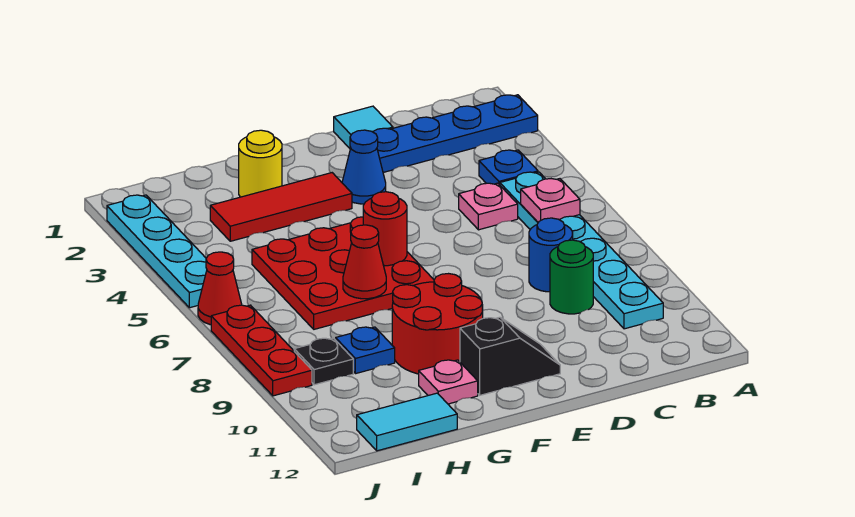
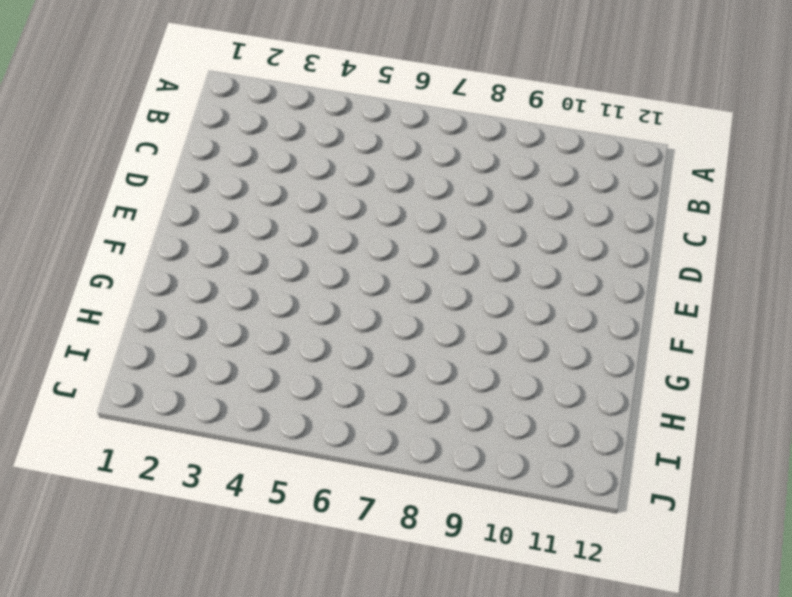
none -> blue 1x4 plate [373,95,538,172]
none -> blue 1x1 plate [479,150,538,185]
none -> cyan 1x6 plate [500,172,663,329]

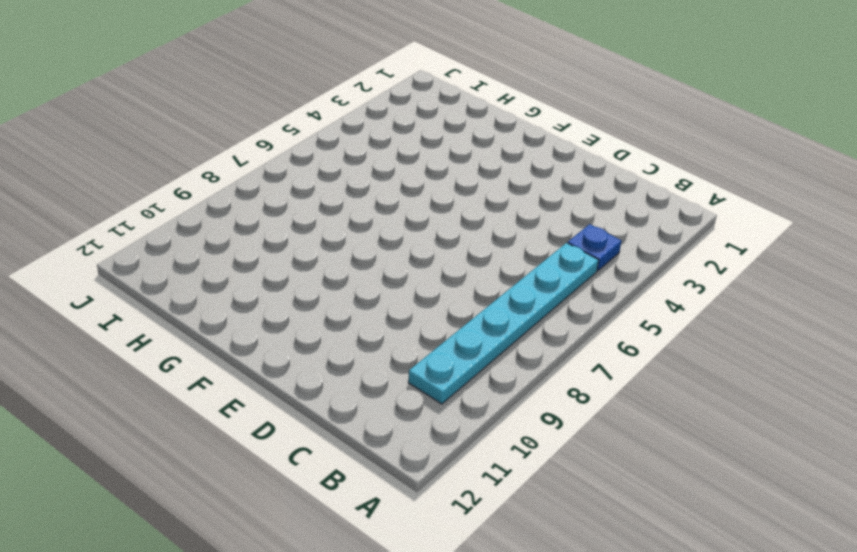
none -> blue 1x4 plate [373,95,538,172]
none -> pink 1x1 plate [459,183,518,230]
none -> blue 1x1 round brick [529,218,573,292]

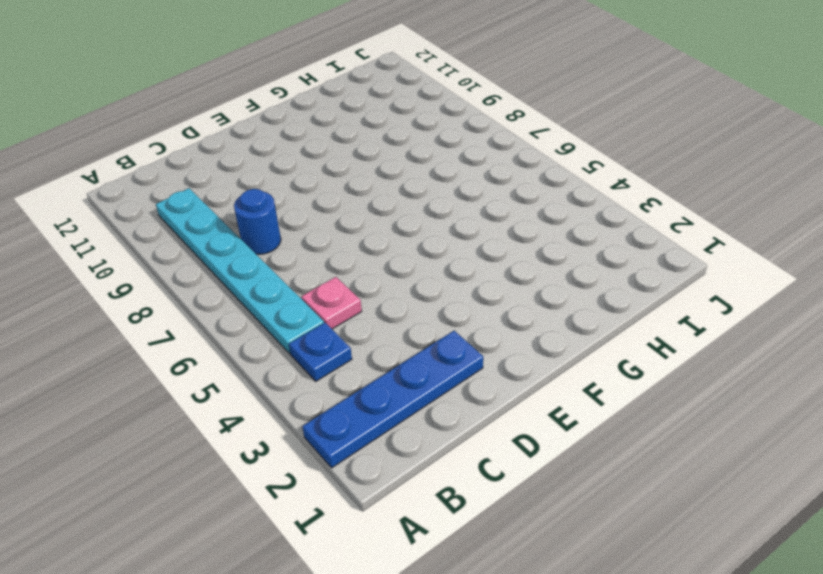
none -> green 1x1 round brick [550,240,593,314]
none -> cyan 1x1 tile [334,106,393,149]
none -> blue 1x1 cone [342,130,386,204]

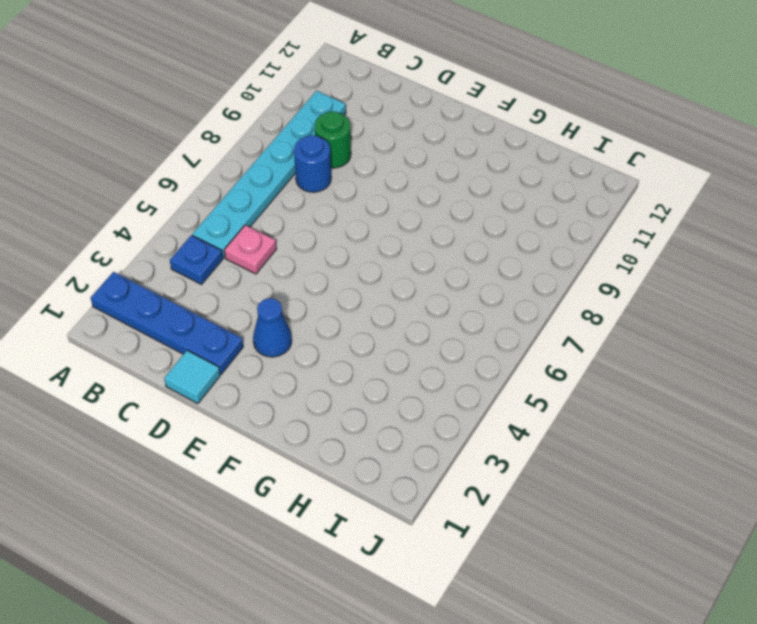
none -> black 1x2 slope [460,317,560,395]
none -> red 1x3 tile [210,173,352,241]
none -> red 3x3 plate [252,217,434,329]

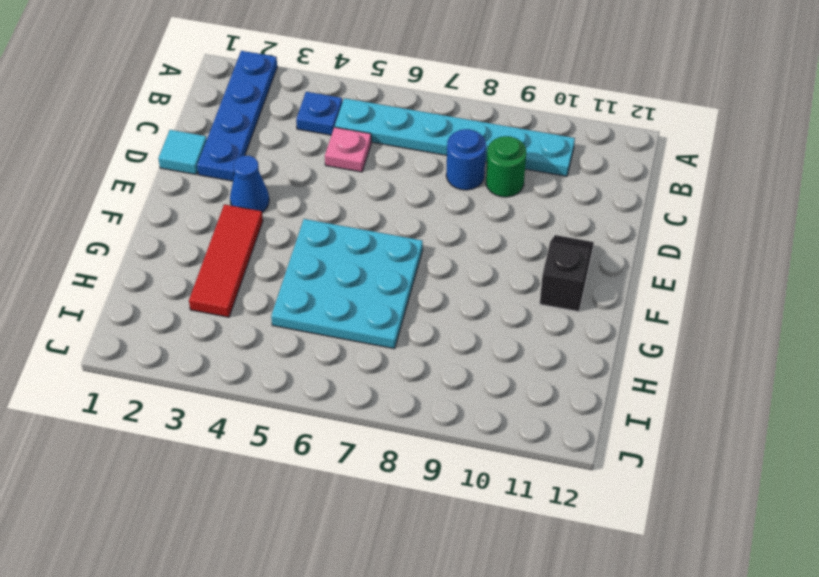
cyan 3x3 plate [271,219,423,349] -> red 3x3 plate [252,217,434,329]
none -> red 2x2 round brick [392,274,483,374]
none -> yellow 1x1 round brick [239,130,282,197]
none -> pink 1x1 plate [419,360,478,404]

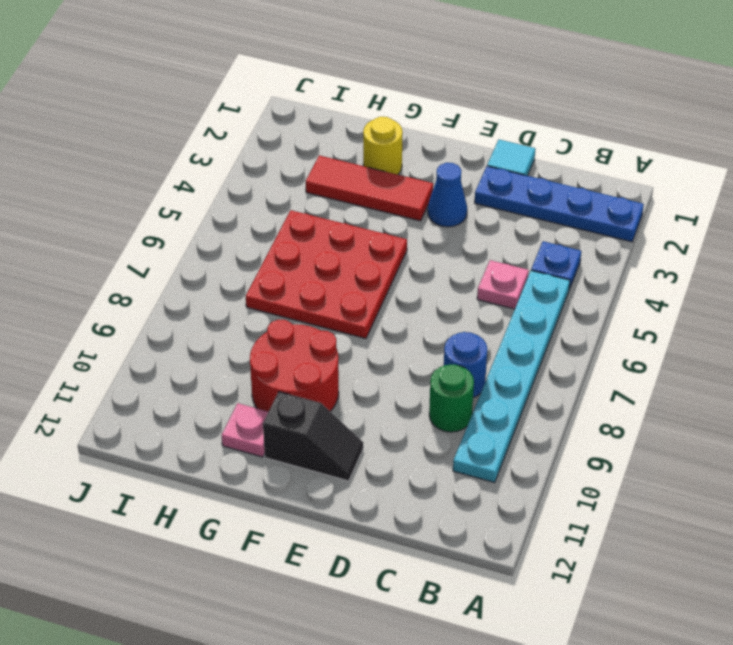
none -> blue 1x1 plate [336,327,395,374]
none -> cyan 1x2 tile [357,393,457,451]
none -> black 1x1 plate [294,338,353,385]

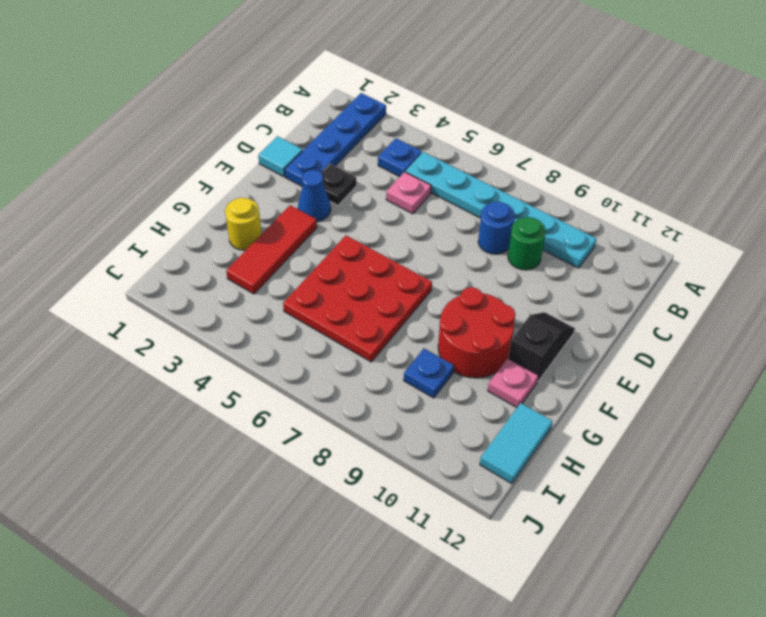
black 1x1 plate [322,164,357,205] -> black 1x1 plate moved to [294,338,353,385]
none -> cyan 1x4 plate [107,195,207,308]
none -> red 1x1 cone [198,252,242,325]
none -> red 1x3 plate [211,305,312,396]

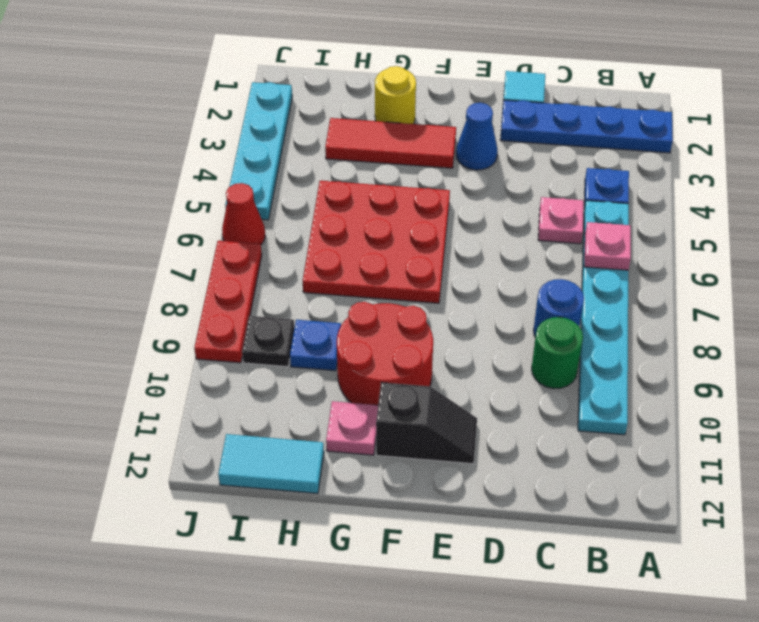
none -> red 1x1 round brick [363,192,407,266]
none -> red 1x1 cone [343,225,386,299]

